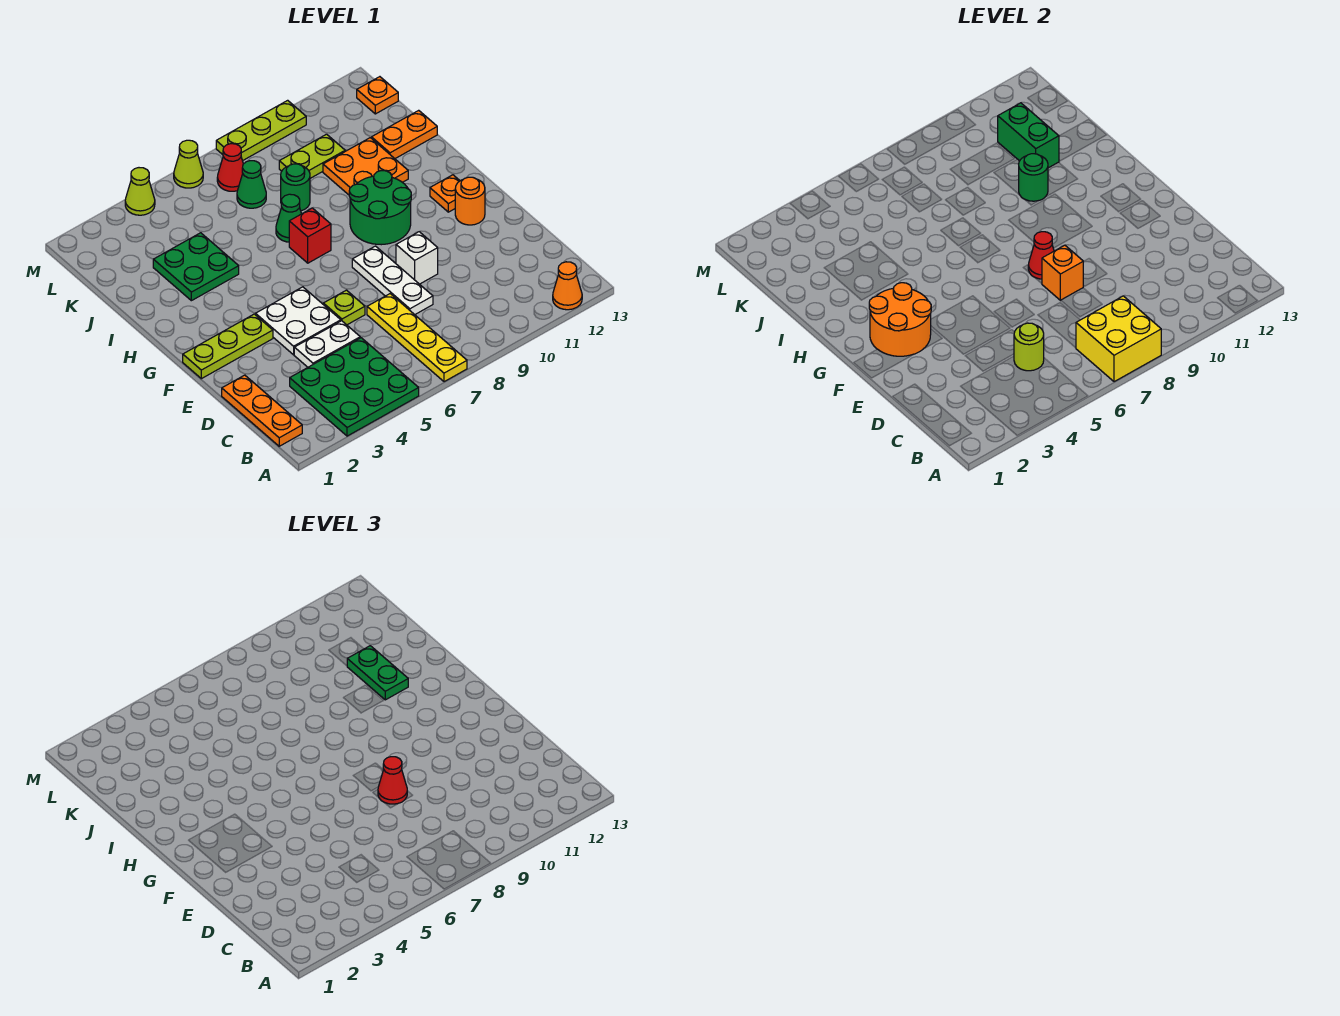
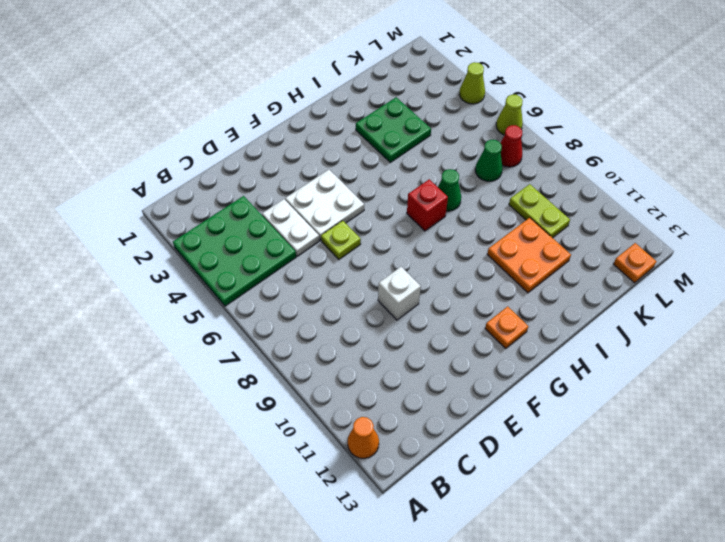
none -> yellow 1x4 plate [367,294,467,382]
none -> orange 1x3 plate [222,375,302,446]
none -> white 1x3 plate [352,246,433,315]
none -> lime 1x3 plate [183,314,273,379]

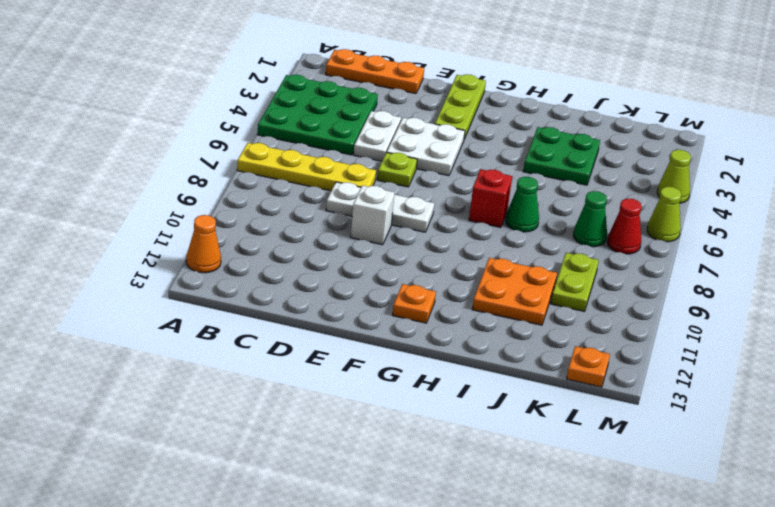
none -> orange 1x1 round brick [455,177,485,225]
none -> green 2x2 round brick [349,171,411,245]
none -> green 1x1 round brick [281,164,310,211]
none -> orange 1x2 plate [372,110,437,159]

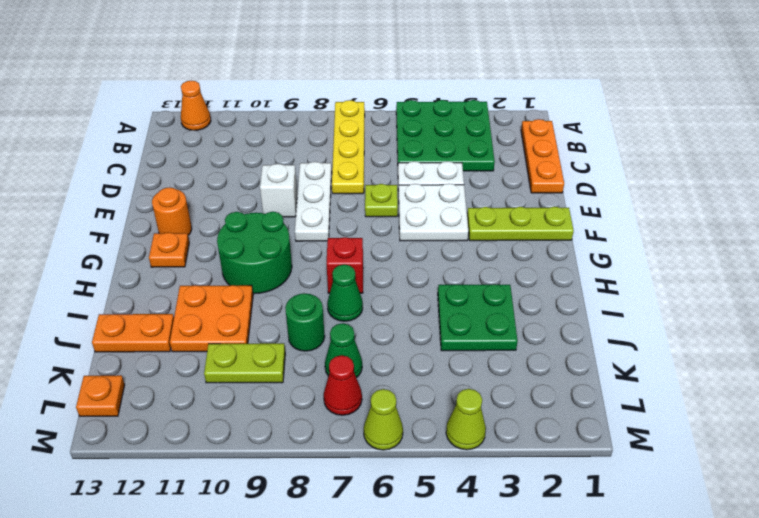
none -> lime 1x3 plate [216,100,306,161]
none -> yellow 2x2 brick [1076,296,1161,382]
none -> lime 1x1 round brick [1014,323,1044,371]
none -> orange 1x1 brick [1042,245,1083,300]

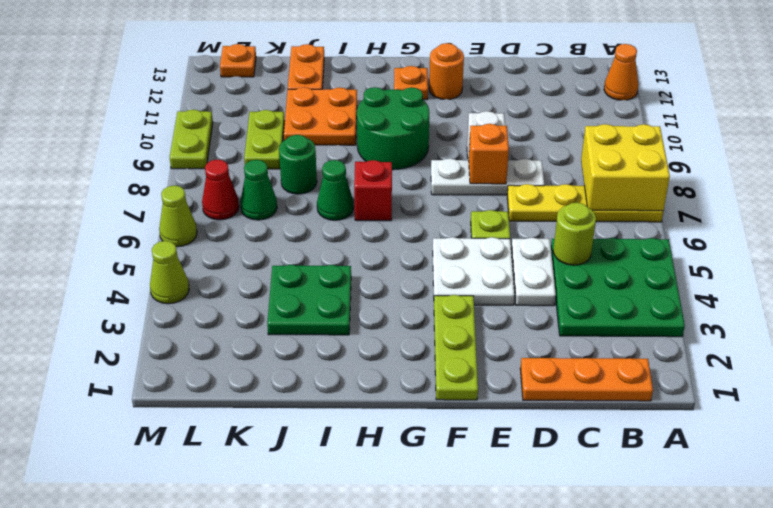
lime 1x2 plate [170,110,213,169] -> lime 1x3 plate [216,100,306,161]
none -> orange 2x2 round brick [869,283,931,356]
none -> red 1x1 cone [1028,232,1054,279]
none -> green 1x1 round brick [1019,154,1048,201]
none -> green 1x2 brick [998,103,1059,168]

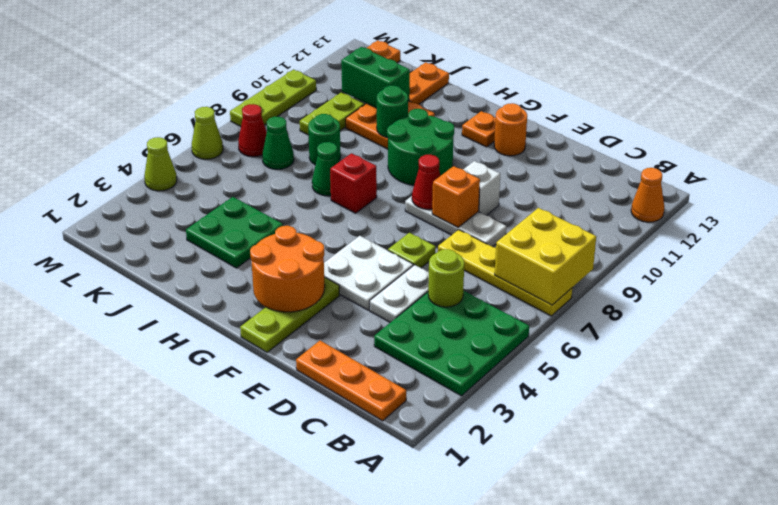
none -> red 1x1 cone [378,757,407,804]
none -> green 1x2 plate [347,646,408,700]

